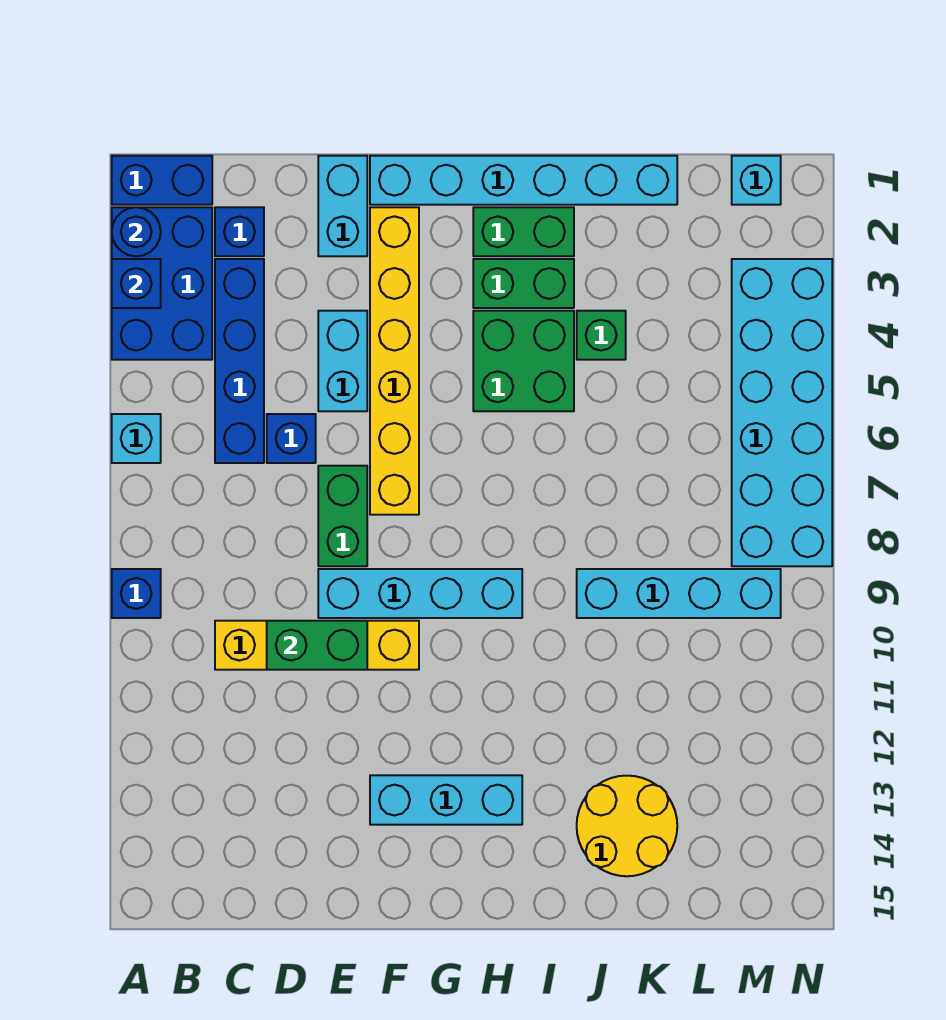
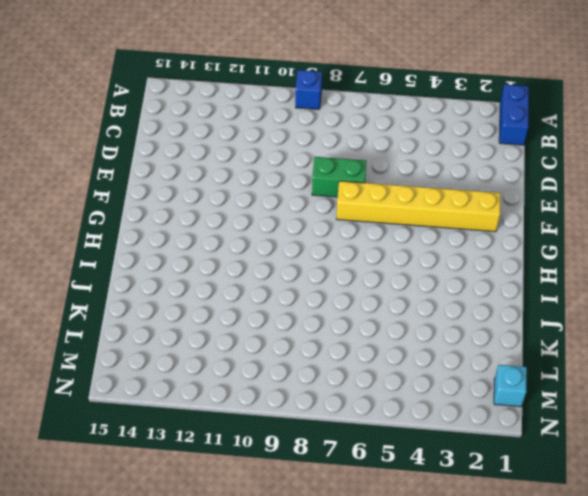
none -> blue 2x3 brick [112,207,212,360]
none -> cyan 1x1 brick [112,414,161,463]
none -> blue 1x1 brick [215,207,264,256]

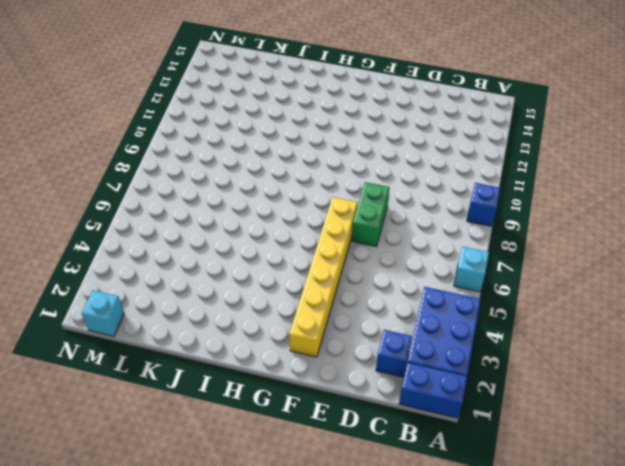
none -> blue 1x4 brick [215,259,264,463]
none -> yellow 1x4 brick [215,621,419,670]
none -> blue 1x1 brick [267,414,316,463]

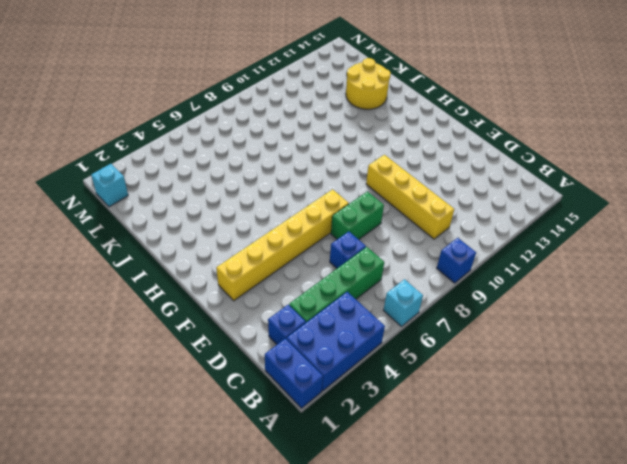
green 1x4 brick [289,247,384,322] -> blue 1x4 brick [215,259,264,463]
none -> cyan 1x2 brick [318,156,367,256]
none -> cyan 1x2 brick [318,311,367,411]
none -> cyan 1x4 brick [318,569,522,618]

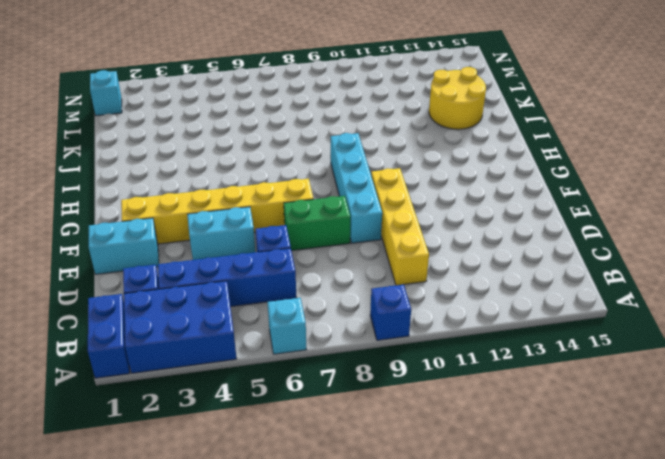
none -> cyan 1x6 brick [370,156,677,205]
none -> cyan 1x3 brick [370,775,522,825]
none -> green 1x2 brick [473,207,574,256]

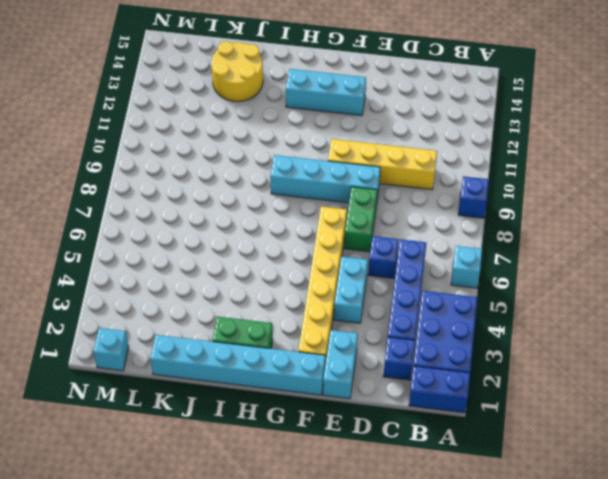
none -> green 1x2 brick [473,259,574,308]
none -> green 2x2 brick [473,311,574,411]
none -> green 1x1 brick [577,311,626,360]

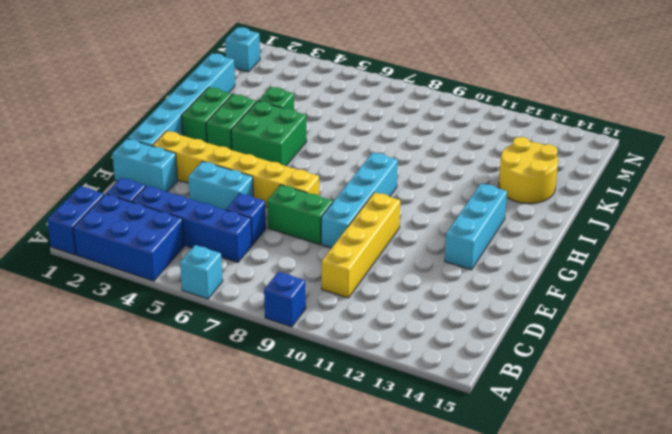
none -> cyan 1x4 brick [577,569,781,618]
none -> cyan 2x6 brick [732,259,832,566]
none -> blue 1x1 round brick [112,207,161,256]

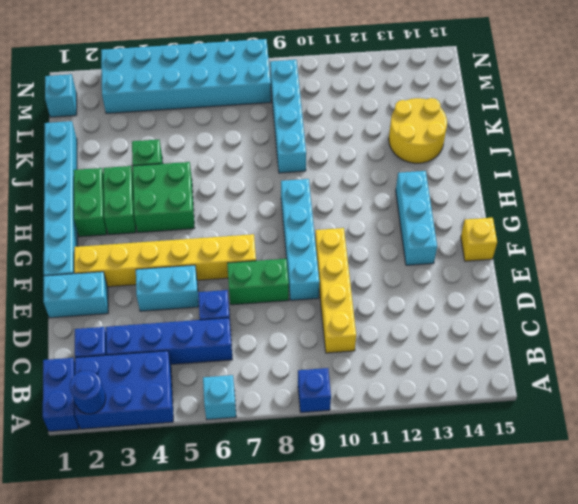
yellow 1x1 brick [461,218,497,261] -> none
none -> blue 1x1 brick [112,259,161,308]
none -> green 1x2 brick [267,621,367,670]

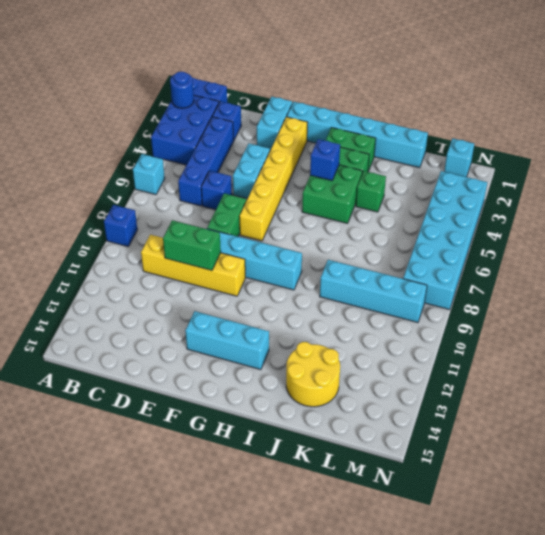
blue 1x1 brick [310,139,340,181] -> blue 1x1 brick moved to [112,259,161,308]

